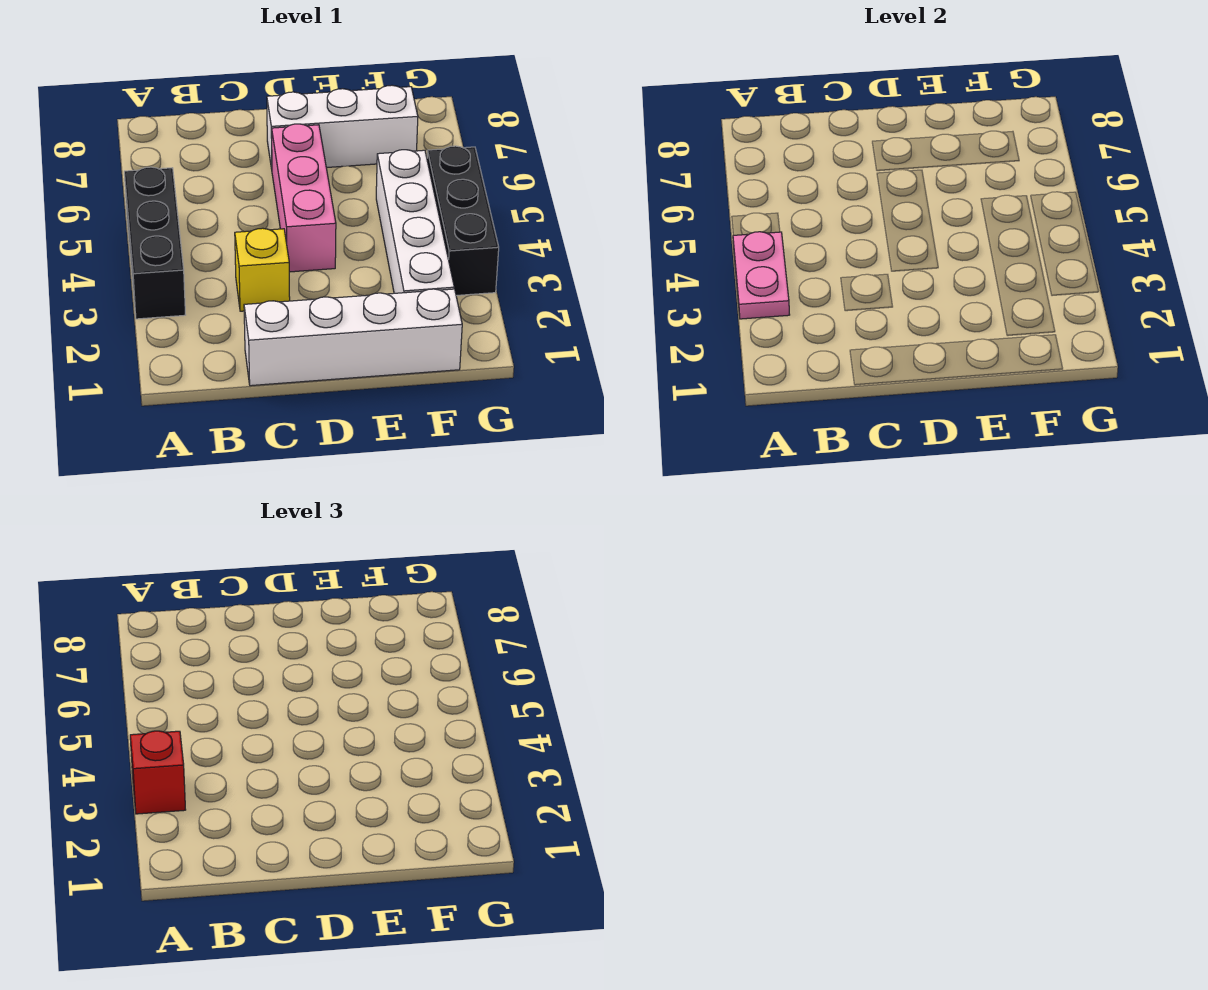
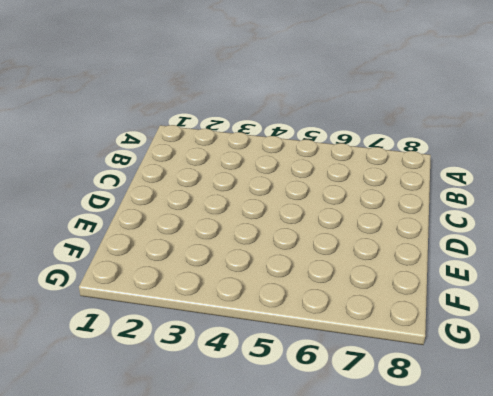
none -> black 1x3 brick [124,167,186,319]
none -> white 1x4 brick [244,289,462,386]

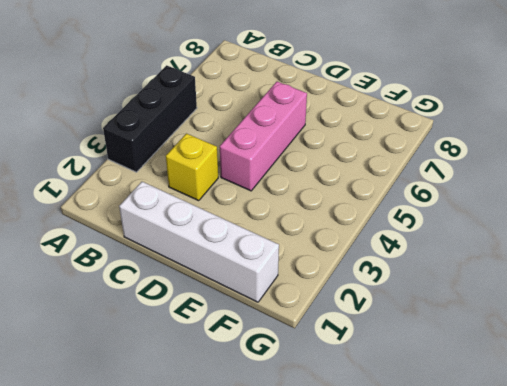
none -> white 1x3 brick [267,85,418,169]
none -> white 1x4 brick [376,150,454,293]

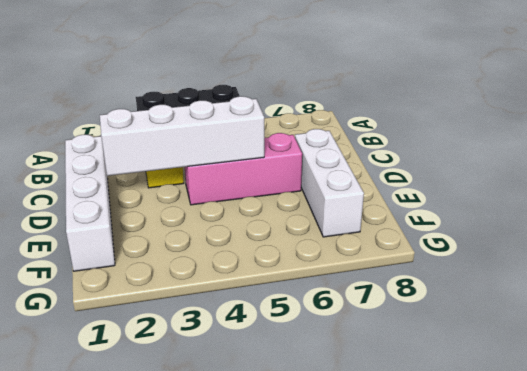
white 1x4 brick [100,96,264,176] -> white 1x4 brick moved to [376,150,454,293]
none -> black 1x3 brick [427,146,499,296]
none -> pink 1x2 plate [733,232,790,319]

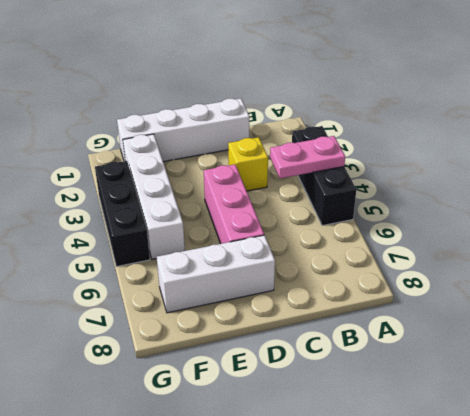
pink 1x2 plate [270,136,345,178] -> pink 1x2 plate turned to [733,232,790,319]
none -> red 1x1 brick [130,731,186,814]

